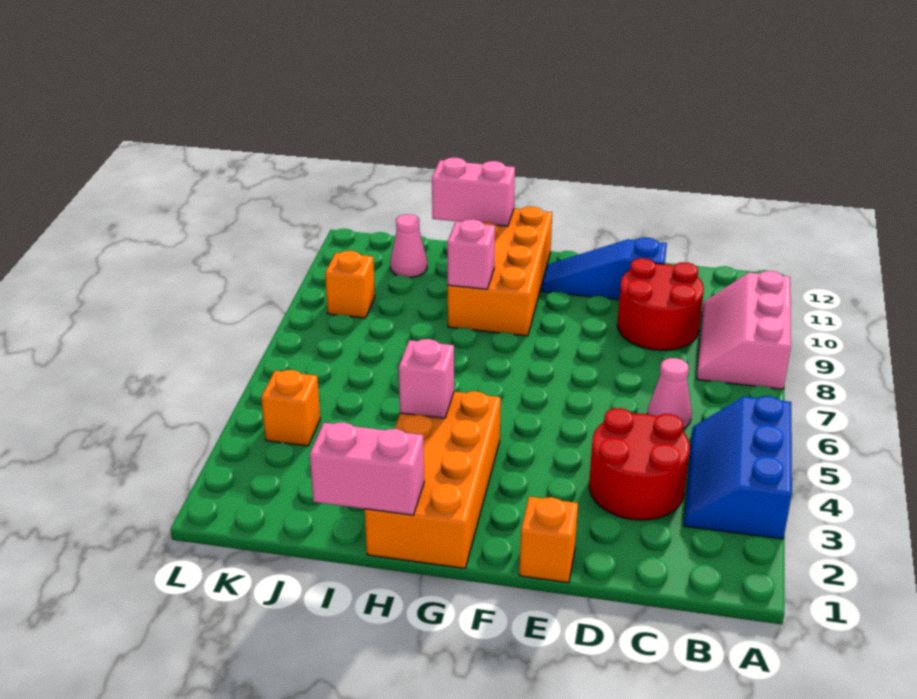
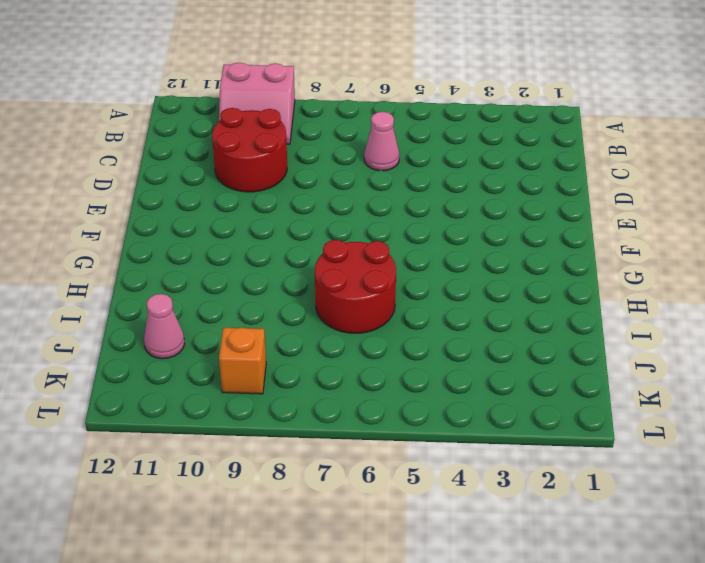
pink 2x2 slope [219,63,295,144] -> pink 2x3 slope [697,271,791,389]
red 2x2 round brick [315,240,396,333] -> red 2x2 round brick moved to [589,408,690,520]
none -> blue 2x3 slope [684,396,792,539]
none -> blue 1x3 slope [542,238,667,300]
none -> orange 1x1 brick [519,497,578,583]

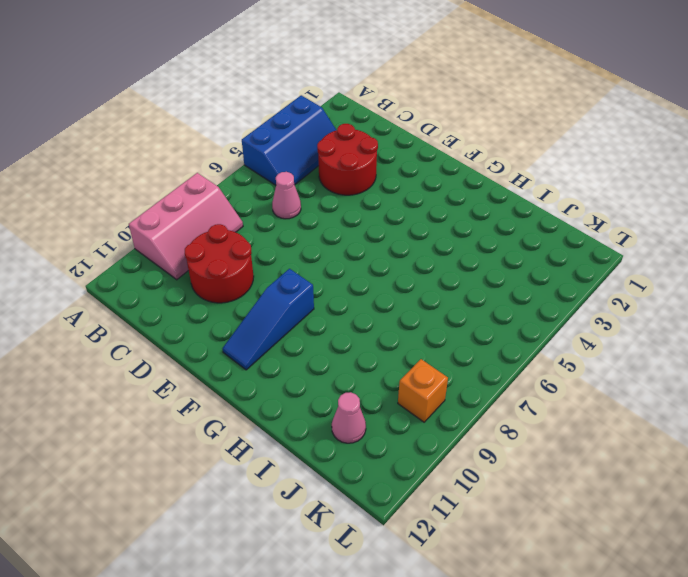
blue 1x3 slope [223,269,314,370] -> blue 1x3 slope turned to [542,238,667,300]
none -> orange 1x1 brick [519,497,578,583]
none -> orange 2x4 brick [365,391,501,568]
none -> orange 2x4 brick [448,207,552,336]

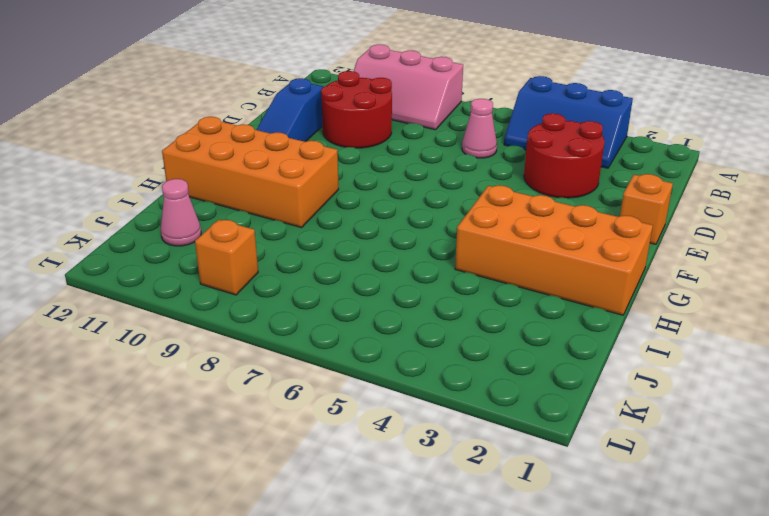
none -> orange 1x1 brick [261,370,320,446]
none -> pink 1x2 brick [310,422,424,515]
none -> pink 1x1 brick [399,339,454,418]

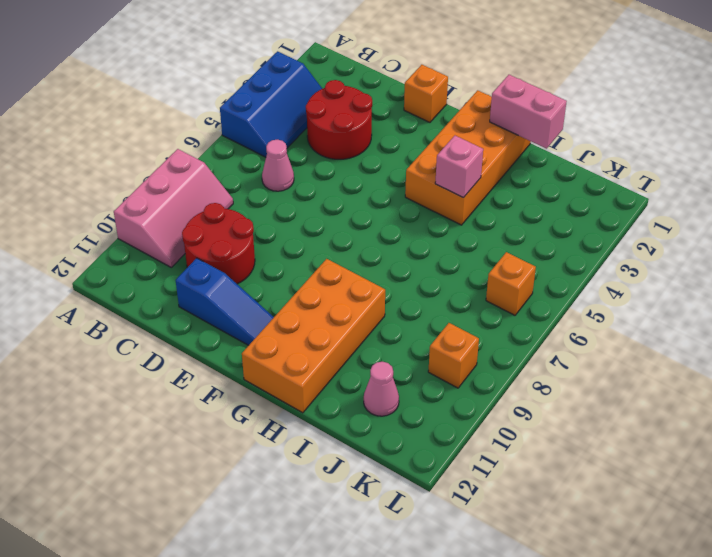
orange 1x1 brick [486,252,536,315] -> orange 1x1 brick moved to [261,370,320,446]
none -> pink 1x1 brick [447,219,495,289]
none -> pink 1x2 brick [432,158,515,226]

